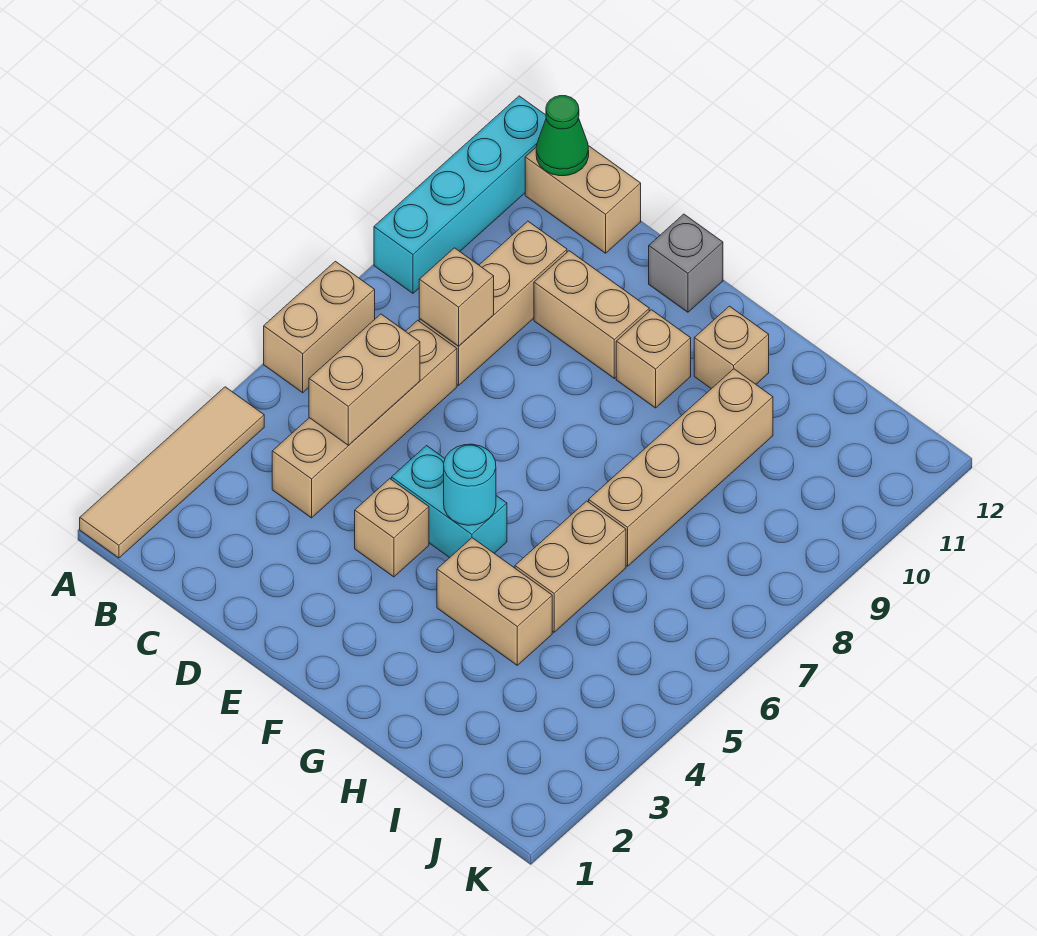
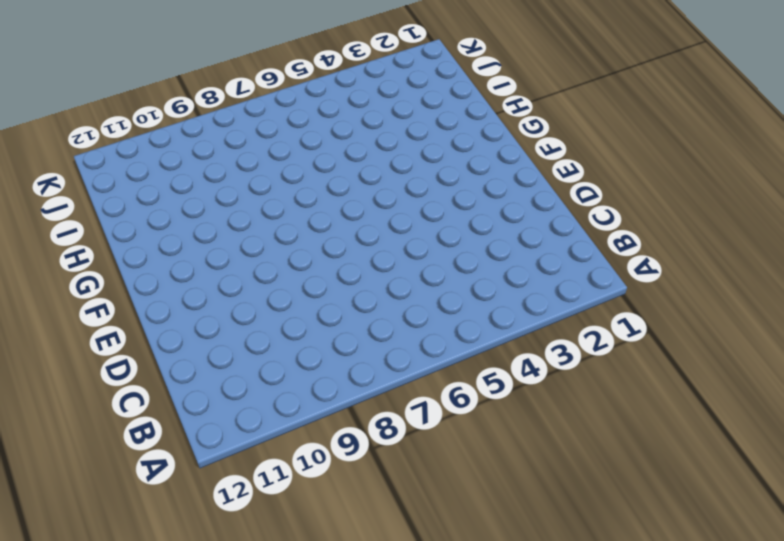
none -> tan 1x4 tile [80,387,264,558]
none -> tan 1x2 brick [264,261,375,393]
none -> cyan 1x4 brick [374,96,546,293]

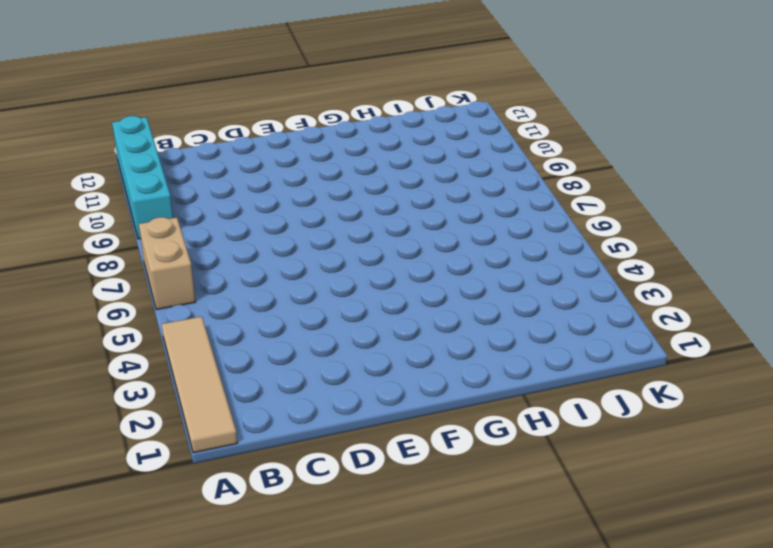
none -> tan 1x2 brick [525,146,641,253]
none -> tan 1x4 brick [272,320,457,518]
none -> tan 1x3 brick [419,221,567,385]

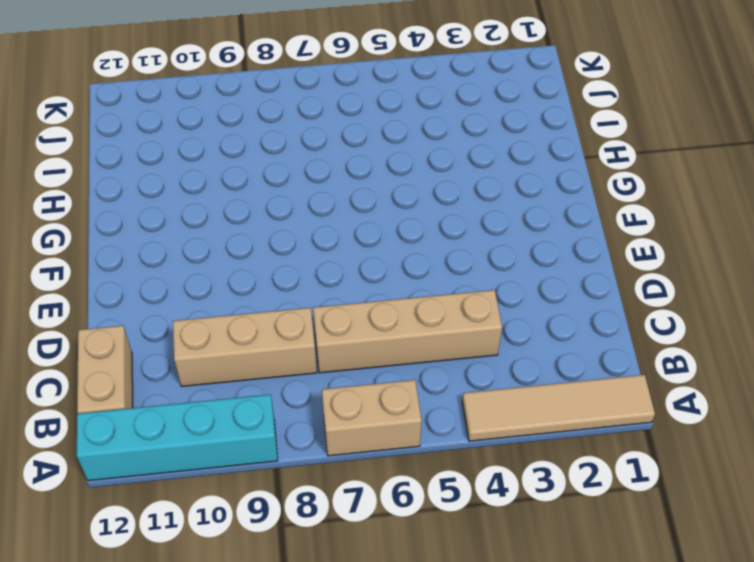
none -> tan 1x2 brick [534,251,649,378]
none -> tan 1x1 brick [355,479,429,577]
none -> cyan 1x2 brick [391,446,507,558]

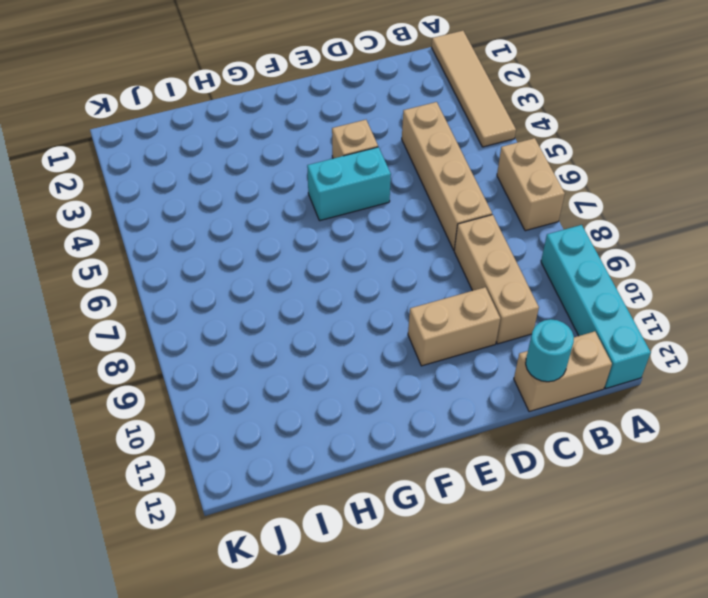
cyan 1x1 round brick [526,319,574,382] -> cyan 1x1 round brick moved to [444,444,496,525]
none -> grey 1x1 brick [649,214,723,312]
none -> tan 1x1 brick [616,310,691,408]
none -> tan 1x2 brick [437,538,552,665]

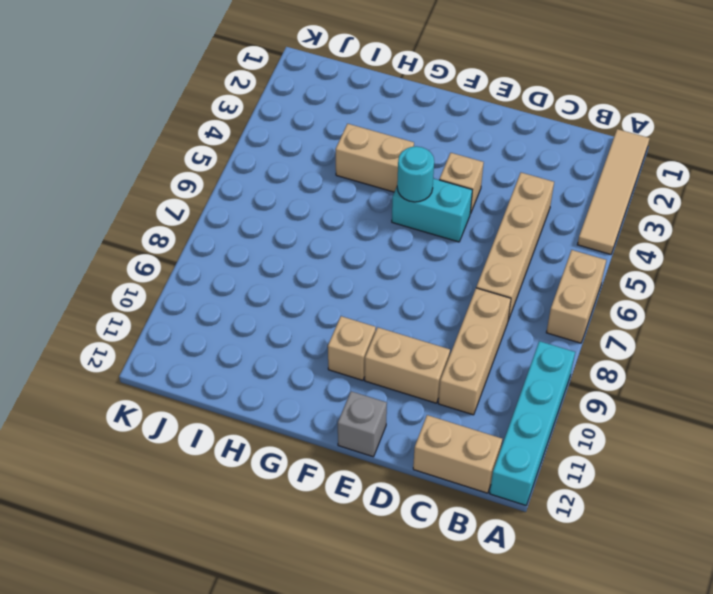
none -> tan 1x1 brick [694,306,769,389]
none -> tan 1x2 brick [515,501,626,632]
none -> tan 1x4 brick [589,369,773,566]

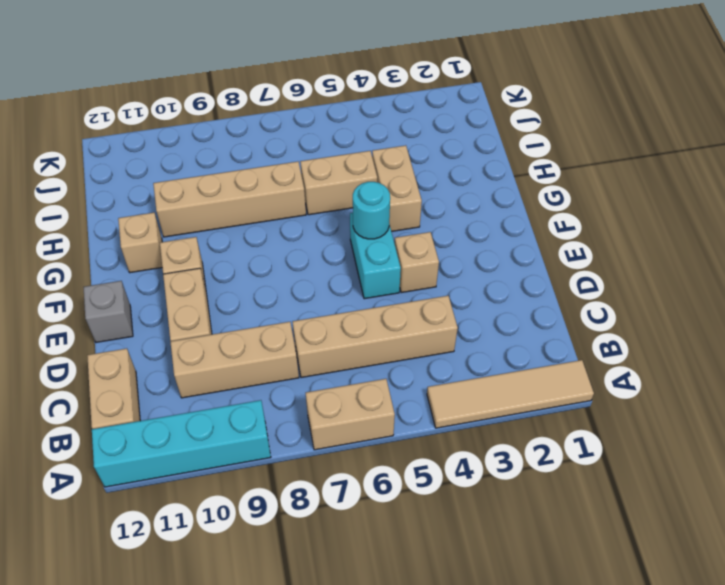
none -> green 1x1 cone [536,96,589,176]
none -> tan 1x2 brick [309,314,420,445]
none -> tan 1x1 brick [419,248,494,346]

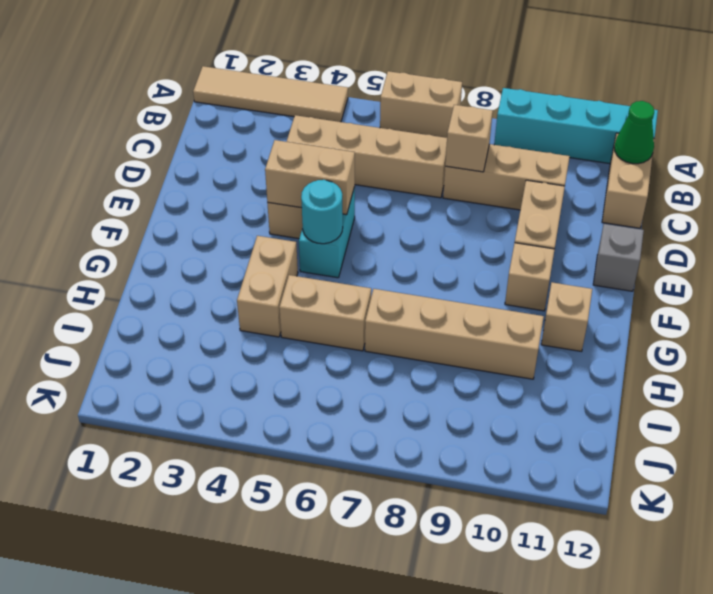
tan 1x2 brick [265,140,355,215] -> tan 1x2 brick moved to [309,314,420,445]

